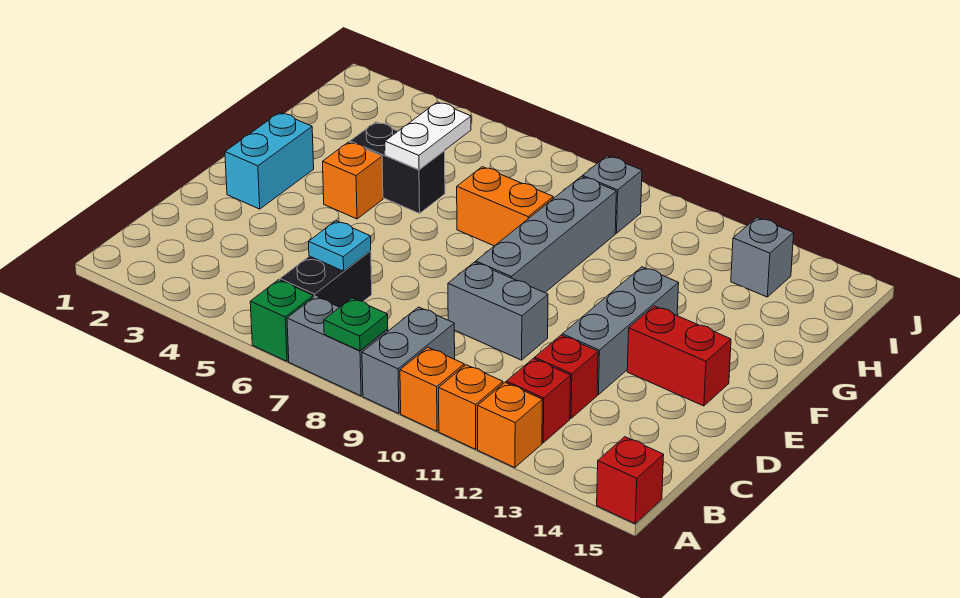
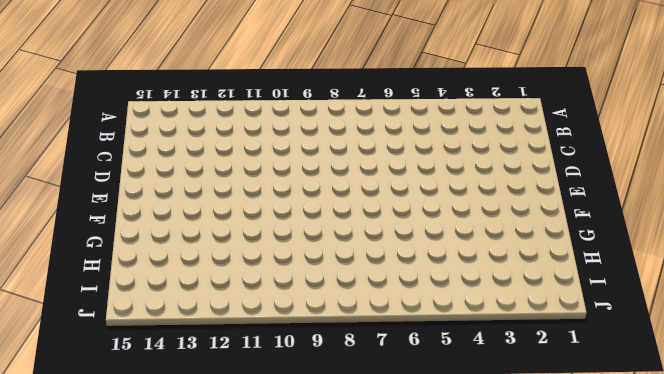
none -> green 1x1 brick [250,280,313,361]
none -> grey 1x2 brick [287,296,388,396]
none -> grey 1x2 brick [362,307,455,414]

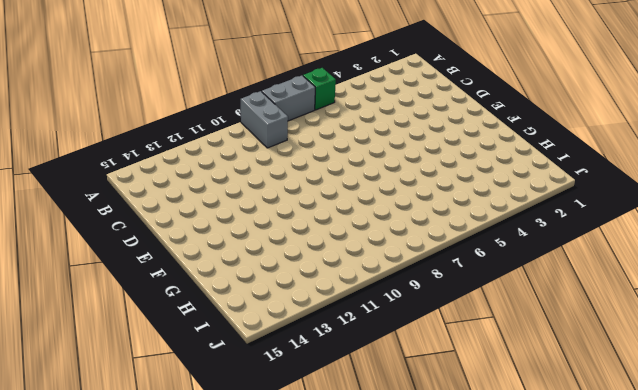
none -> orange 1x1 brick [400,347,464,431]
none -> orange 1x1 brick [439,365,503,449]
none -> orange 1x1 brick [478,383,542,468]

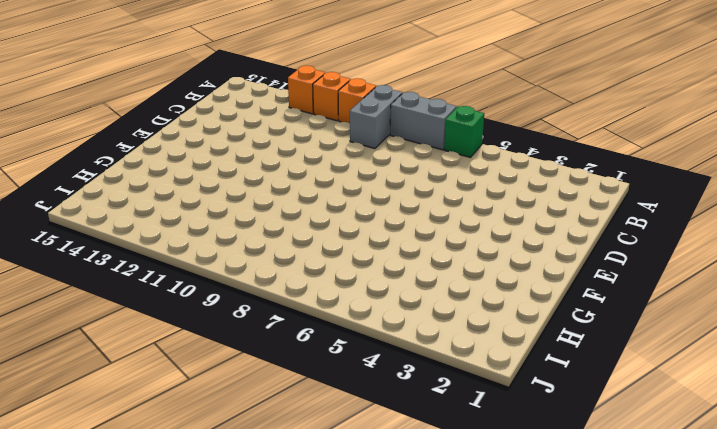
none -> red 1x1 brick [597,437,664,524]
none -> black 1x2 brick [280,251,372,307]
none -> red 1x1 brick [506,359,571,443]

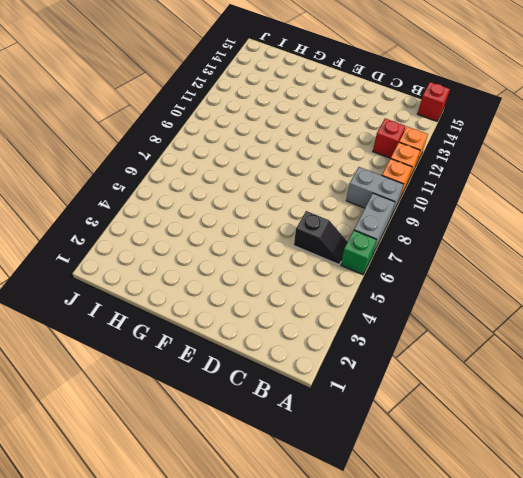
black 1x2 slope [294,211,348,264] -> black 1x2 brick [280,251,372,307]
none -> red 1x1 brick [535,335,598,418]
none -> grey 1x2 brick [448,262,548,360]
none -> grey 1x3 brick [562,267,679,395]

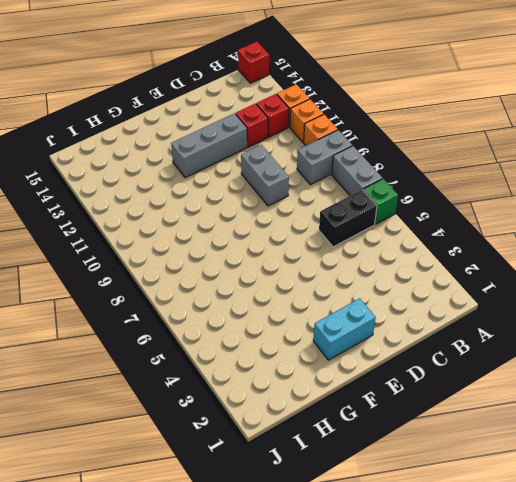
none -> grey 1x4 brick [476,176,616,293]
none -> red 1x2 brick [627,306,731,406]
none -> orange 1x1 brick [323,142,383,219]

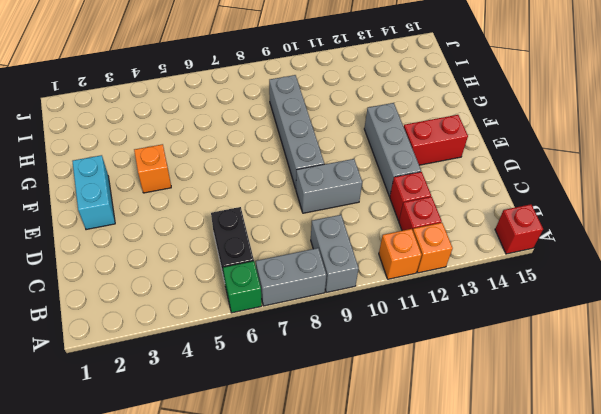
none -> orange 1x1 brick [400,347,464,431]
none -> black 1x2 brick [350,122,445,213]
none -> orange 1x2 brick [457,167,553,246]

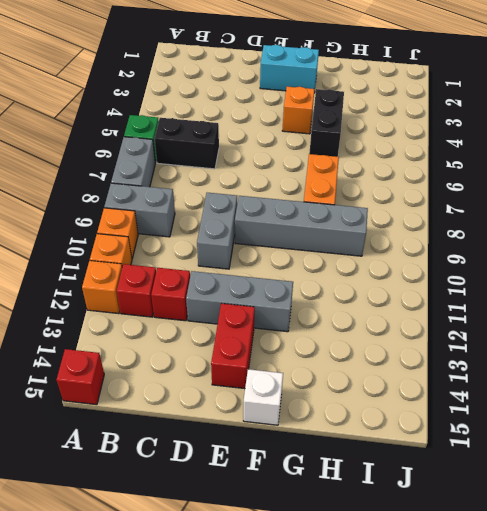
white 1x1 brick [243,369,283,425] -> none
none -> grey 1x1 brick [582,156,642,233]
none -> grey 1x1 brick [731,218,794,297]
none -> green 1x1 plate [324,298,388,351]

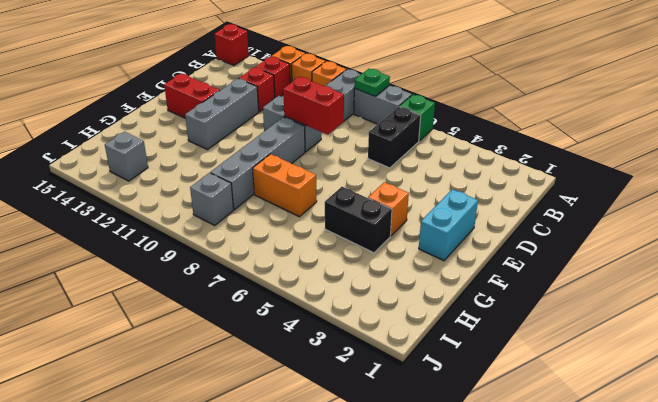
red 1x2 brick [283,77,344,135] -> none
none -> cyan 1x1 plate [308,221,371,271]
none -> white 1x2 plate [385,102,471,170]

